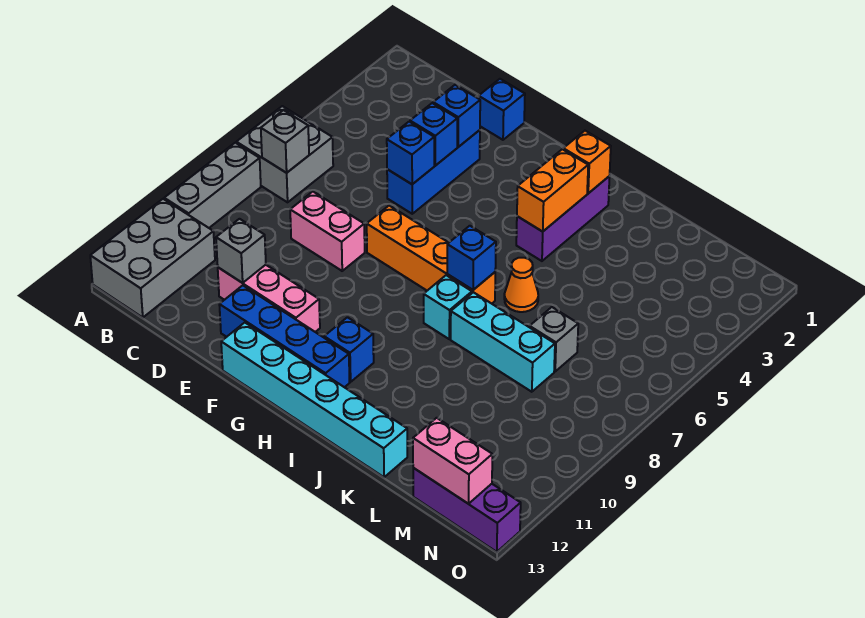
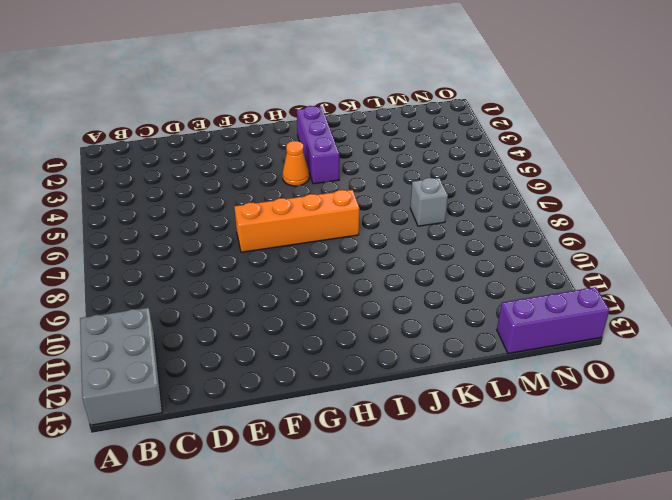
orange 1x1 cone [283,141,309,186] -> orange 1x1 cone moved to [504,258,538,312]
none -> grey 2x2 brick [236,106,333,202]
none -> grey 1x3 brick [164,143,261,228]
none -> pink 1x2 brick [290,192,365,271]

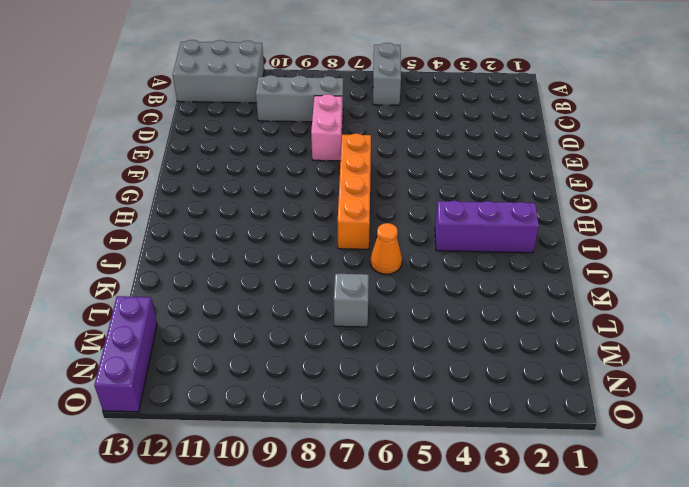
grey 1x2 brick [373,43,401,105] -> grey 2x2 brick [236,106,333,202]
grey 1x3 brick [256,75,343,122] -> grey 1x3 brick moved to [164,143,261,228]
none -> pink 1x3 brick [218,265,320,332]
none -> blue 1x1 brick [479,79,525,140]
none -> blue 1x3 brick [387,130,480,214]

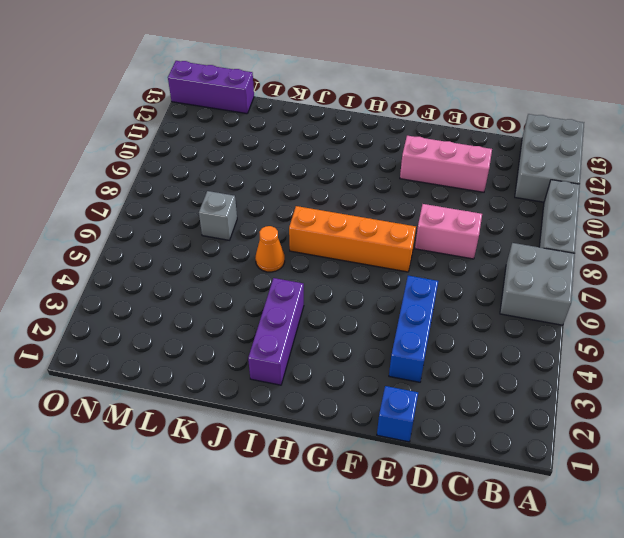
none -> blue 1x4 brick [219,285,350,387]
none -> cyan 1x6 brick [221,323,407,477]
none -> blue 1x1 brick [324,317,374,382]

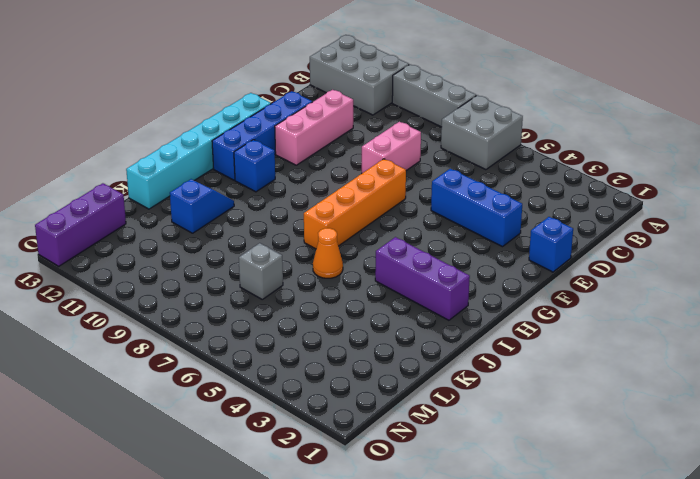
blue 1x2 slope [170,179,234,233] -> none
none -> cyan 1x1 brick [424,275,472,339]
none -> cyan 1x3 brick [451,292,555,392]
none -> grey 1x1 brick [261,110,309,173]

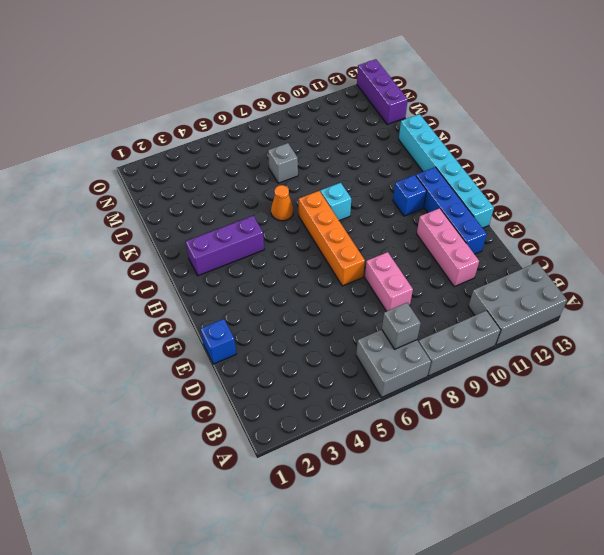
none -> blue 1x3 brick [387,130,480,214]
none -> cyan 1x3 brick [451,292,555,392]
none -> grey 1x1 brick [216,219,266,283]

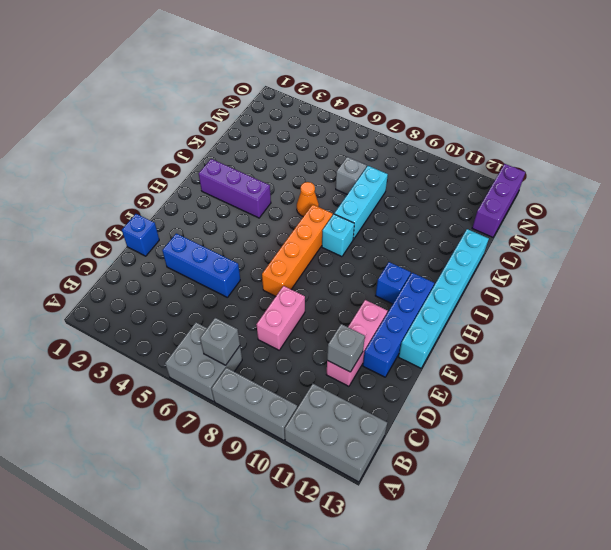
none -> blue 1x1 brick [433,85,480,147]
none -> blue 1x1 brick [410,103,457,166]
none -> blue 1x1 brick [387,122,434,184]

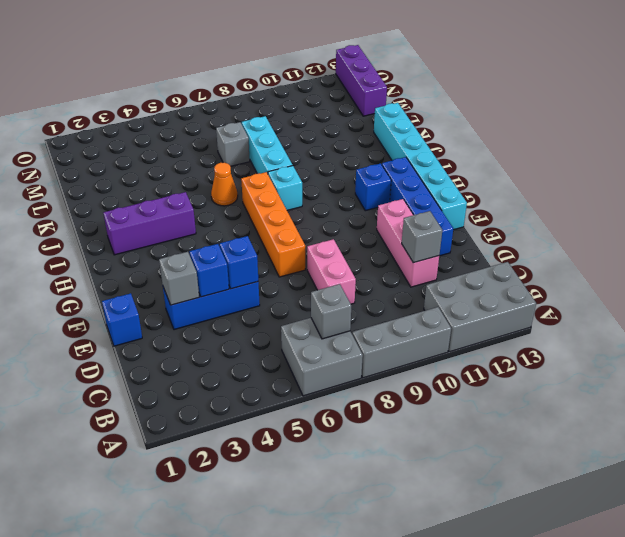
grey 1x1 brick [159,252,199,305] -> blue 1x1 brick [433,85,480,147]
none -> orange 1x1 brick [563,131,611,193]
none -> orange 1x2 brick [517,149,588,232]
none -> blue 1x1 brick [447,226,496,290]

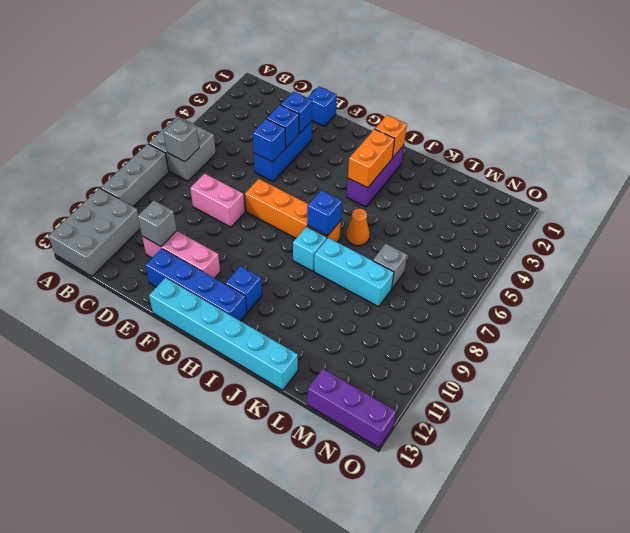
none -> pink 1x2 brick [413,418,492,504]

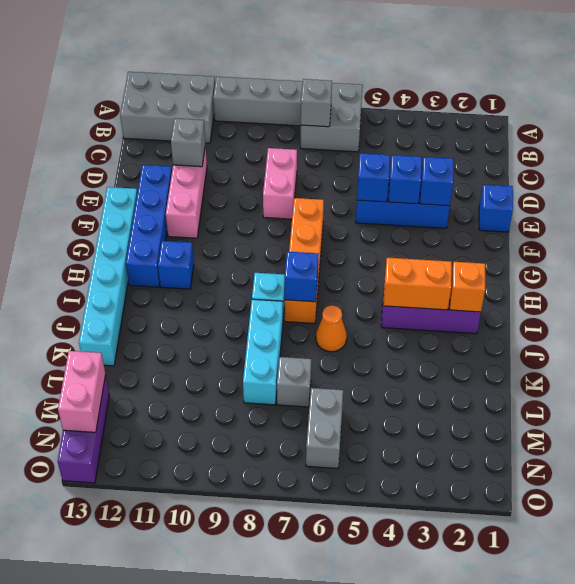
grey 1x2 brick [306,388,343,468] -> none

